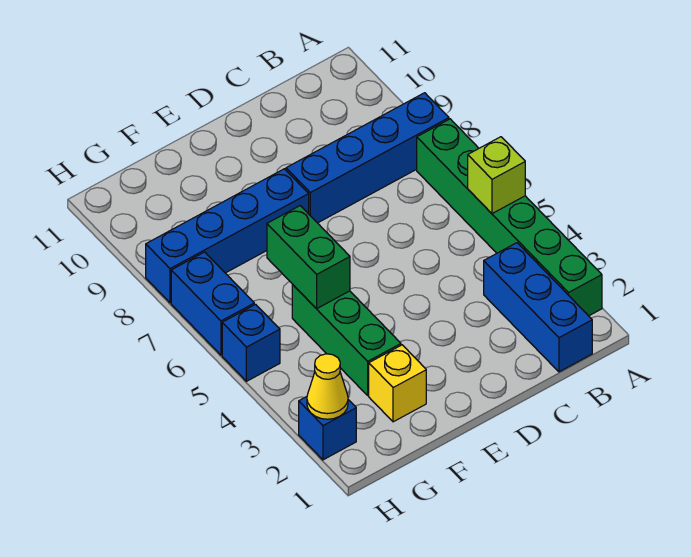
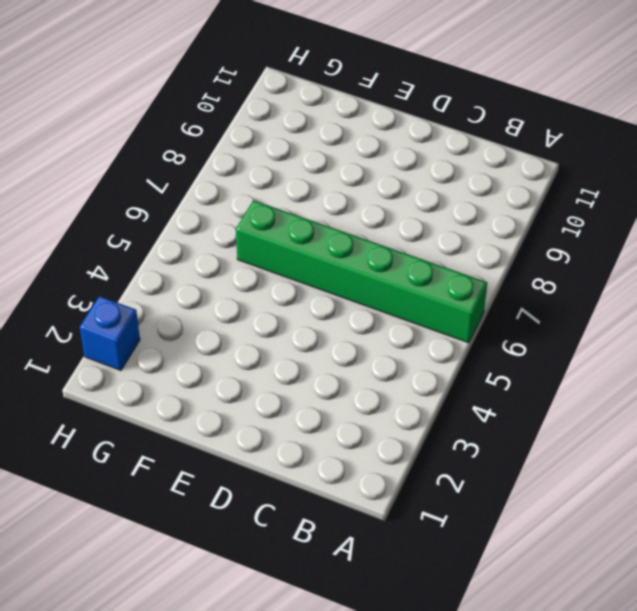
green 1x6 brick [236,200,487,343] -> green 1x6 brick turned to [417,119,602,316]
none -> blue 1x4 brick [286,93,449,223]
none -> blue 1x3 brick [484,243,592,372]
none -> blue 1x4 brick [146,169,309,303]

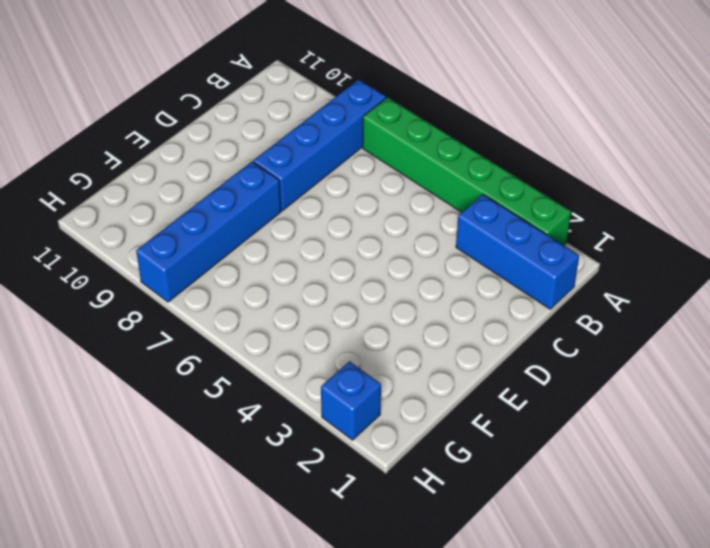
none -> yellow 1x1 brick [369,345,426,422]
none -> green 1x3 brick [292,285,401,395]
none -> blue 1x1 brick [222,304,280,381]

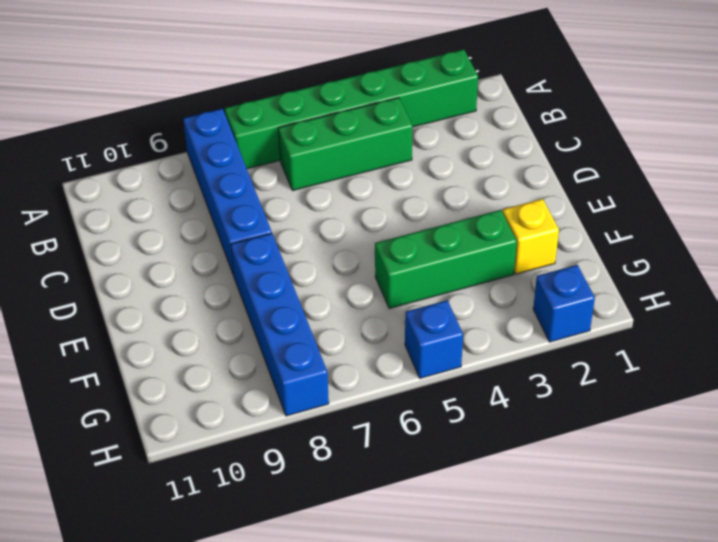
green 1x3 brick [278,98,413,191] -> none
none -> blue 1x3 brick [484,243,592,372]
none -> blue 1x2 brick [171,252,254,355]
none -> lime 1x1 brick [468,137,525,214]

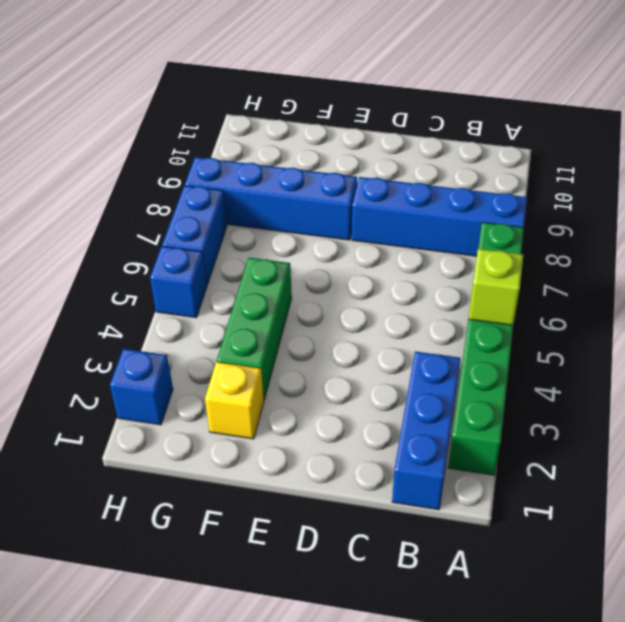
none -> green 1x2 brick [267,206,350,309]
none -> yellow 1x1 cone [307,354,348,419]

